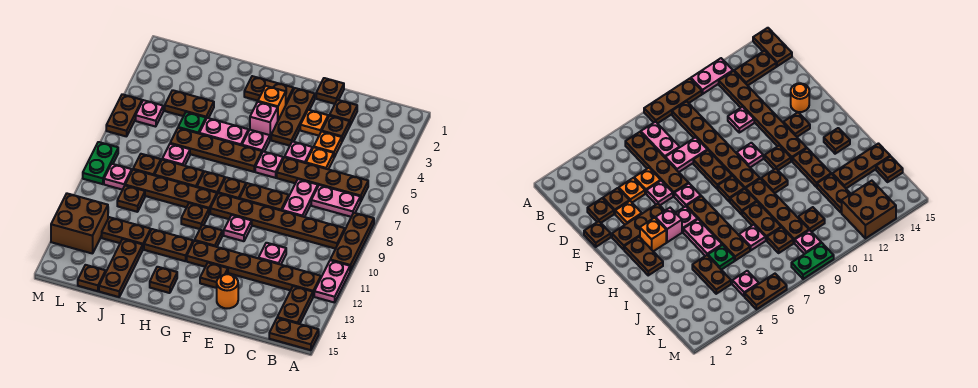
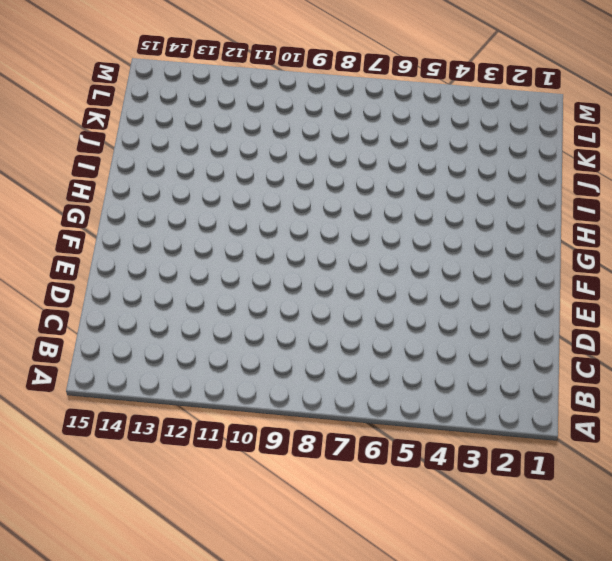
none -> brown 1x3 plate [330,213,374,271]
none -> pink 1x2 plate [314,260,350,303]
none -> brown 1x2 plate [269,318,319,350]
none -> brown 1x4 plate [277,157,368,201]

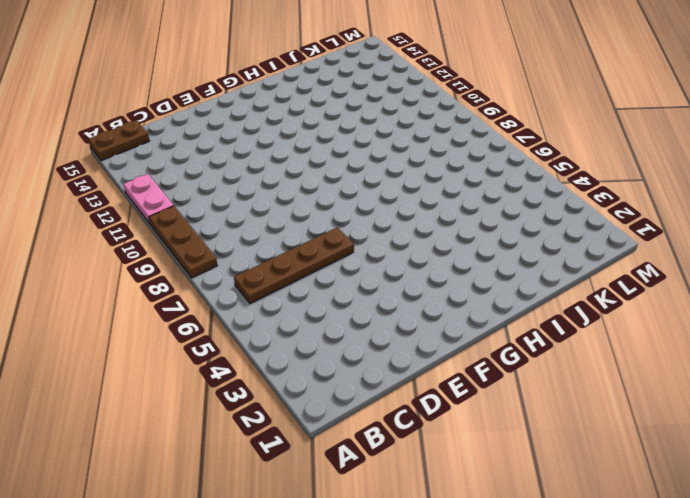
none -> pink 1x2 plate [311,185,360,217]
none -> brown 1x6 plate [210,193,345,249]
none -> brown 1x6 plate [187,241,321,296]
none -> brown 1x2 plate [277,286,313,324]

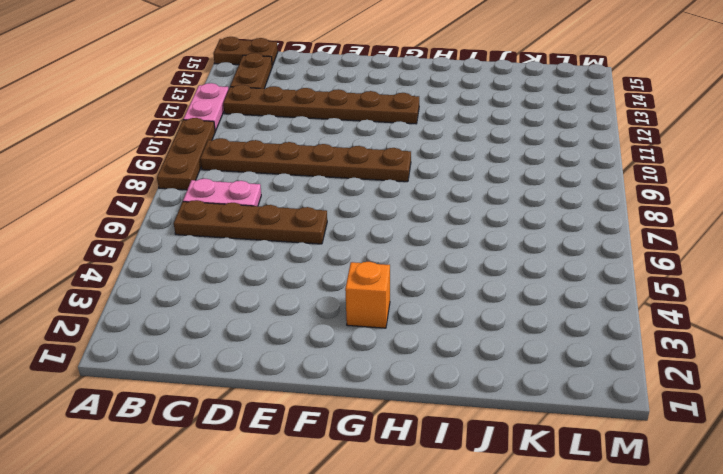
none -> brown 1x1 plate [330,100,357,125]
none -> brown 1x1 plate [322,116,350,141]
none -> orange 1x1 plate [314,131,342,157]
none -> orange 1x1 plate [306,147,334,169]

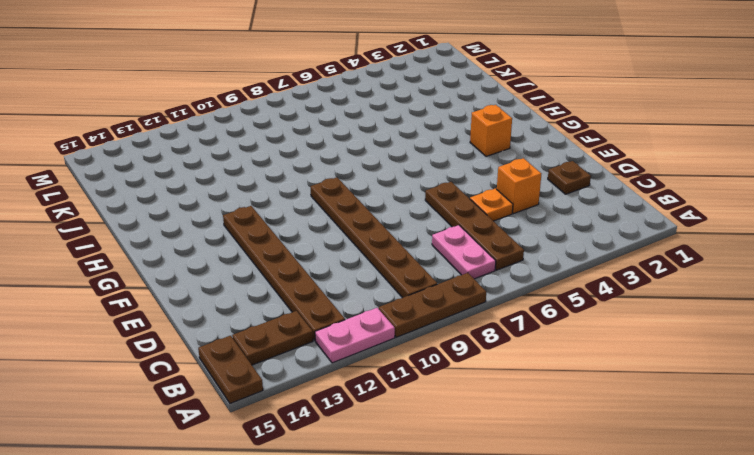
orange 1x1 brick [497,158,541,214] -> orange 1x1 plate [314,131,342,157]
none -> brown 1x1 plate [322,116,350,141]
none -> pink 1x2 plate [282,179,318,217]
none -> pink 1x1 plate [259,243,286,265]
none -> brown 1x1 plate [316,78,344,104]

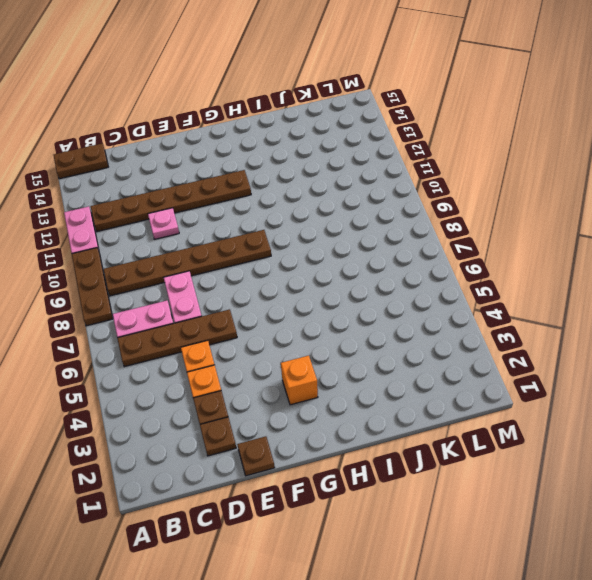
none -> brown 1x2 plate [277,286,313,324]
none -> orange 1x1 plate [300,110,328,136]
none -> pink 1x1 plate [285,141,312,163]
none -> brown 1x2 plate [240,183,289,211]

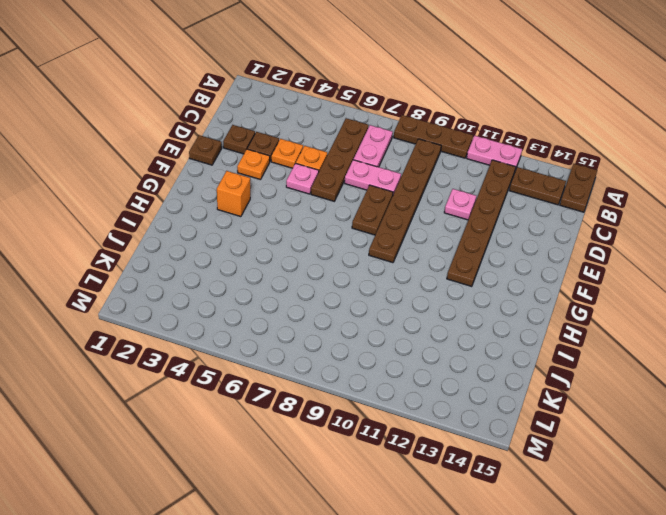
none -> orange 1x1 round brick [217,274,238,308]
none -> brown 1x3 plate [271,88,315,146]
none -> pink 1x1 plate [255,151,283,178]
none -> pink 1x1 plate [224,215,252,241]

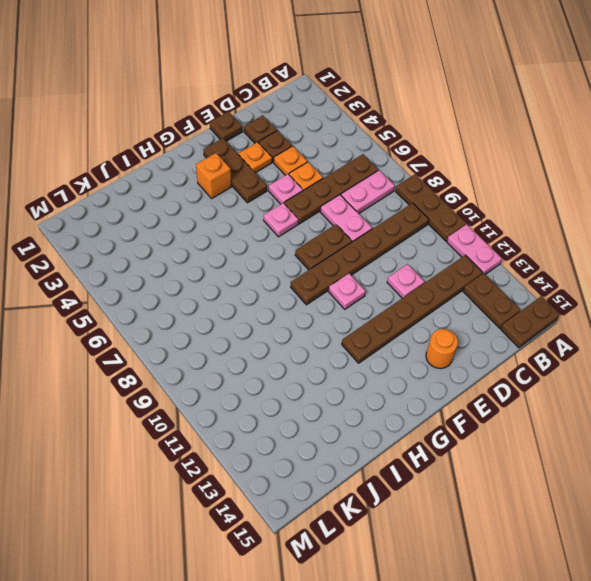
none -> brown 1x1 plate [200,263,228,288]
none -> brown 1x2 plate [244,76,294,104]
none -> pink 1x1 brick [250,102,278,139]
none -> pink 1x1 plate [242,130,270,152]

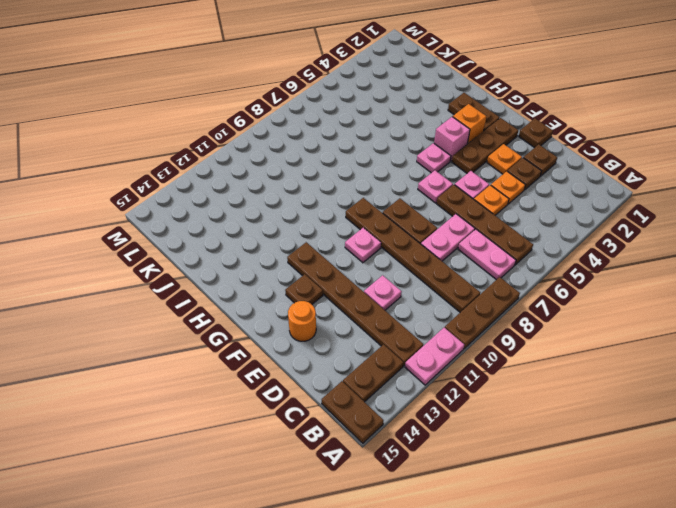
none -> brown 1x4 plate [170,128,262,172]
none -> brown 1x1 plate [218,177,246,199]
none -> brown 1x1 plate [195,225,222,247]
none -> pink 1x2 plate [199,118,249,145]

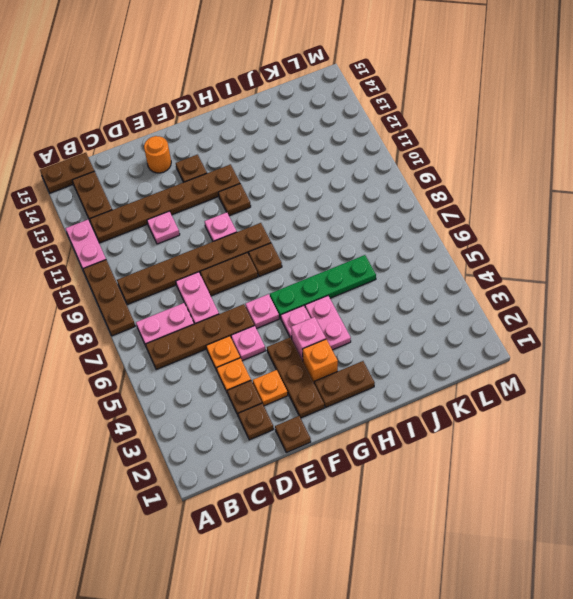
green 1x4 plate [270,255,376,318] -> brown 1x4 plate [170,128,262,172]
pink 1x2 plate [305,296,351,350] -> pink 1x2 plate turned to [199,118,249,145]
none -> brown 1x1 plate [197,172,225,194]
none -> brown 1x4 plate [125,170,217,213]
none -> brown 1x1 plate [181,203,209,229]
none -> brown 1x2 plate [144,229,193,261]

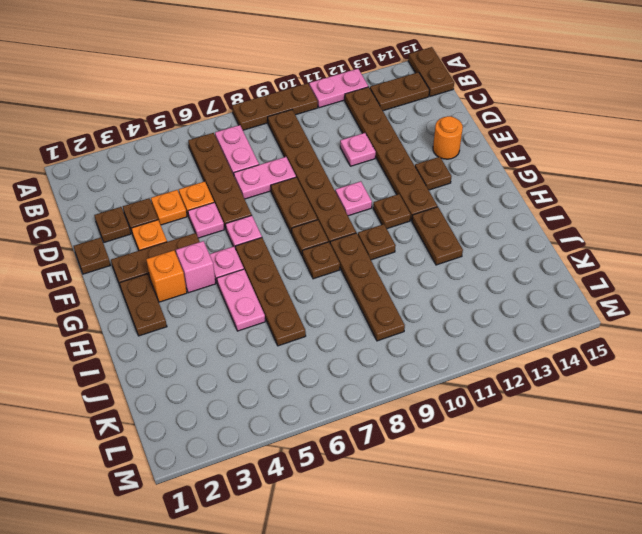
none -> brown 1x1 plate [150,267,177,293]
none -> brown 1x2 plate [154,160,204,187]
none -> brown 1x2 plate [165,90,214,118]
none -> green 1x1 plate [178,112,206,133]

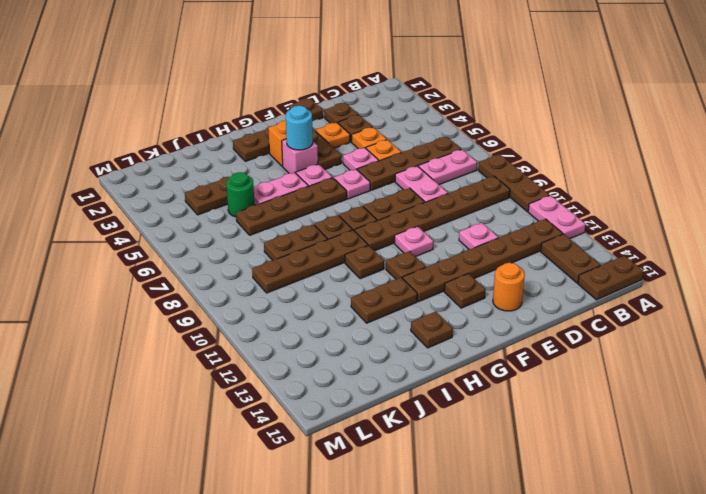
cyan 1x1 round brick [286,106,313,150] -> none
green 1x1 round brick [226,172,255,217] -> green 1x1 plate [178,112,206,133]
none -> pink 1x1 plate [162,144,190,166]
none -> brown 1x2 plate [102,217,151,249]
none -> brown 1x3 plate [99,239,143,297]
none -> brown 1x1 plate [133,154,161,175]

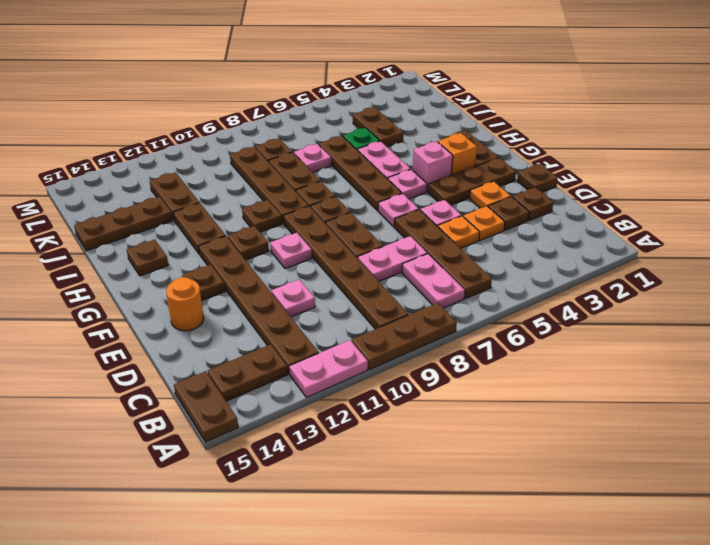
none -> brown 1x1 plate [117,186,145,212]
none -> brown 1x1 plate [78,265,106,291]
none -> pink 1x1 plate [136,100,163,127]
none -> pink 1x1 plate [104,164,132,190]

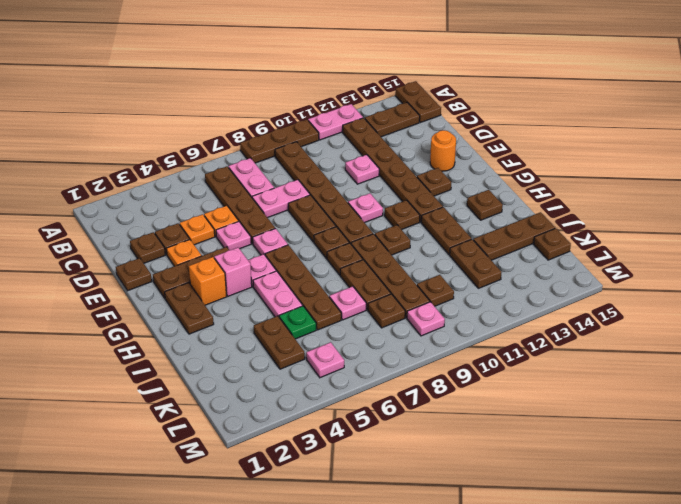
none -> brown 2x2 brick [51,194,108,254]
none -> brown 1x2 plate [106,94,142,137]
none -> green 1x2 plate [83,142,118,184]

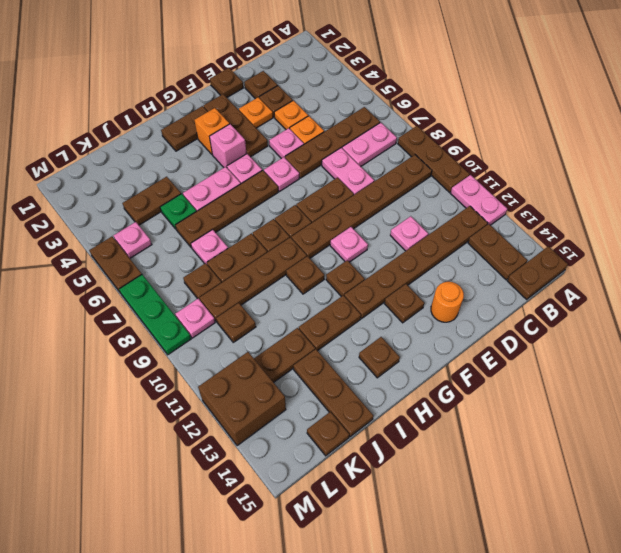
green 1x3 plate [119,275,191,355] -> green 1x2 plate [83,142,118,184]

